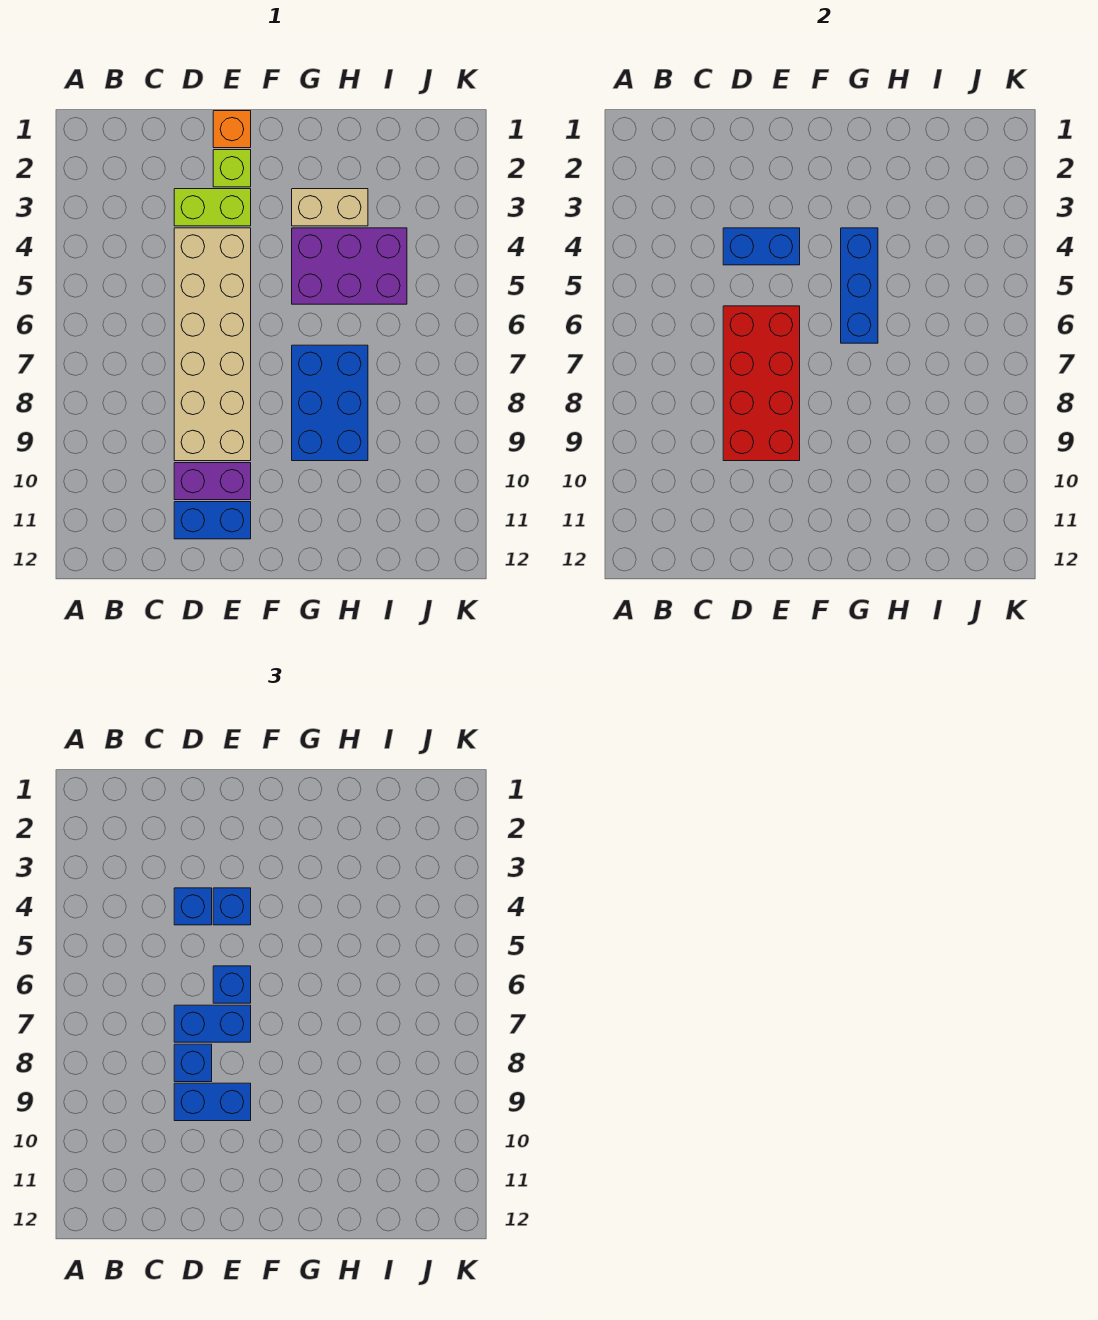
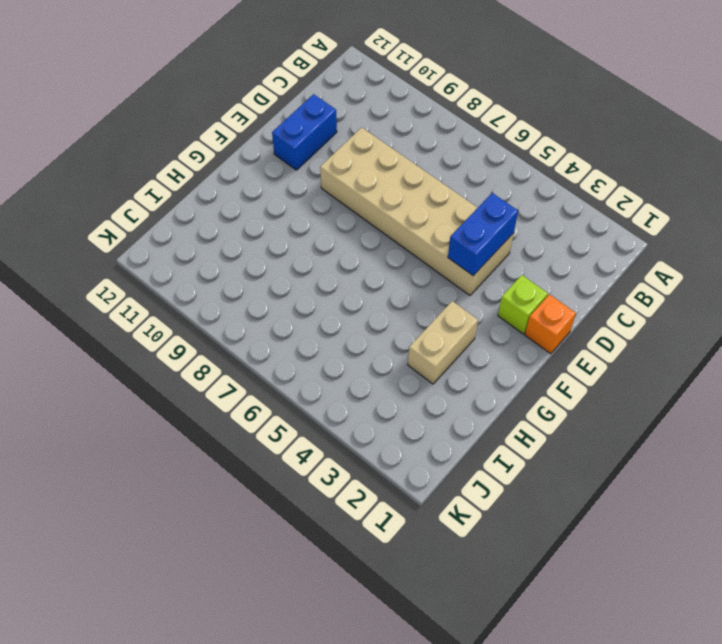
none -> lime 1x2 brick [174,189,251,226]
none -> purple 1x2 brick [174,463,251,500]
none -> purple 2x3 brick [292,228,407,304]

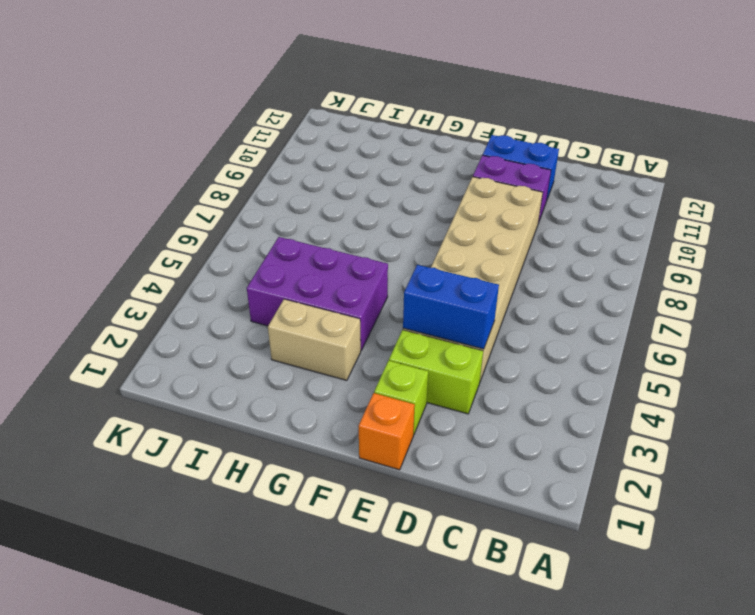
none -> blue 2x3 brick [292,345,368,461]
none -> red 2x4 brick [723,306,800,461]
none -> blue 1x3 brick [841,228,878,343]

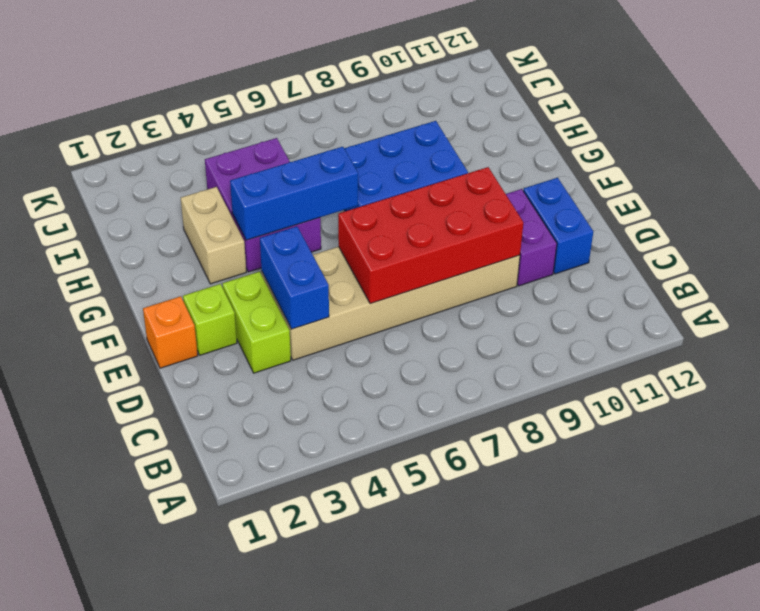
none -> blue 1x1 brick [174,888,212,925]
none -> blue 1x2 brick [174,1005,251,1042]
none -> blue 1x1 brick [174,1044,212,1082]

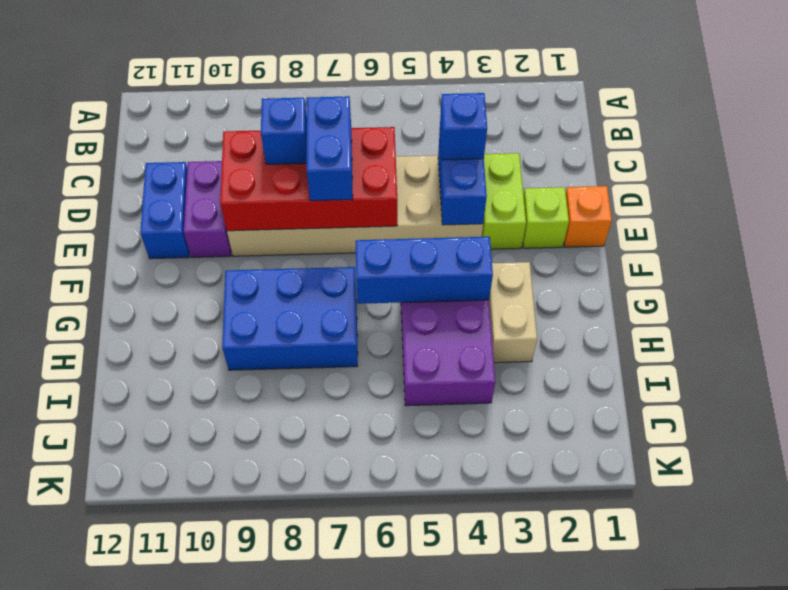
none -> blue 1x2 brick [174,1083,251,1121]
none -> blue 1x1 brick [213,888,251,925]
none -> blue 1x1 brick [213,966,251,1003]

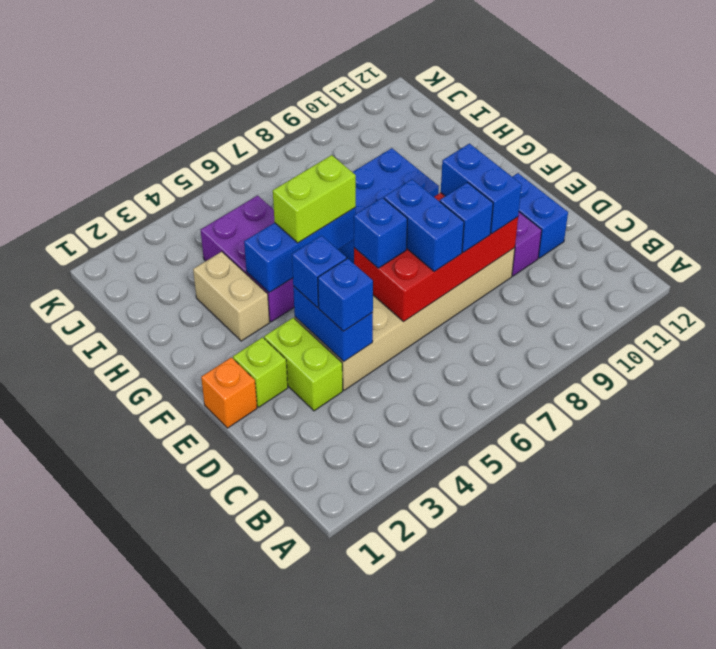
lime 1x2 brick [273,155,356,243] -> none

